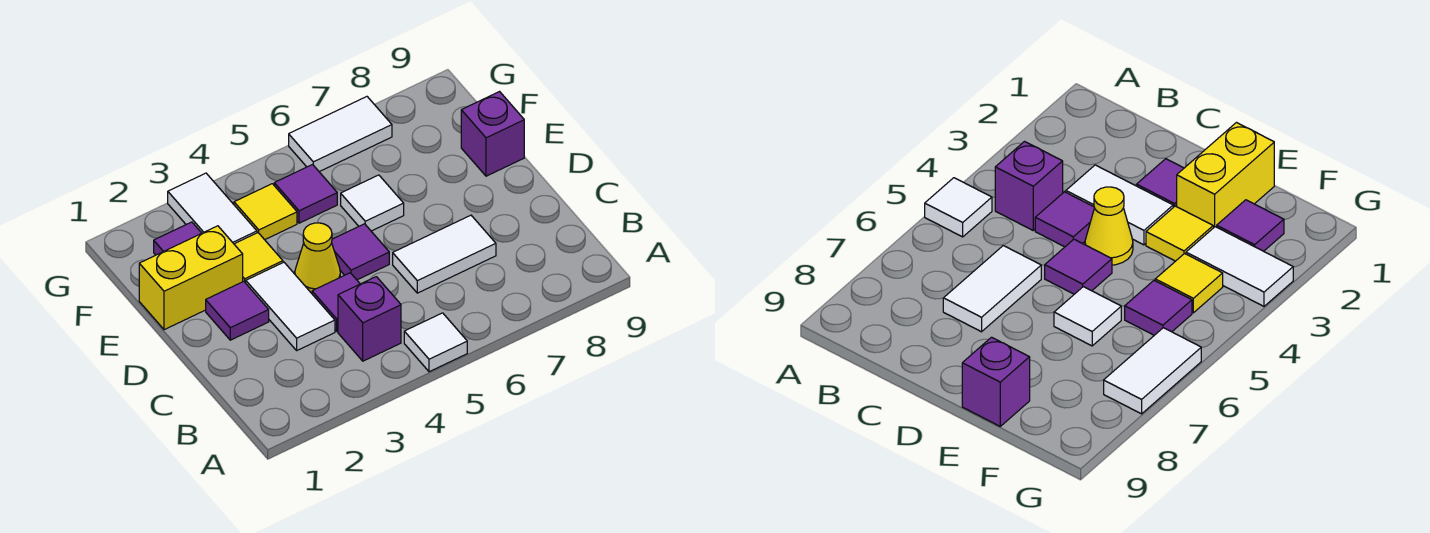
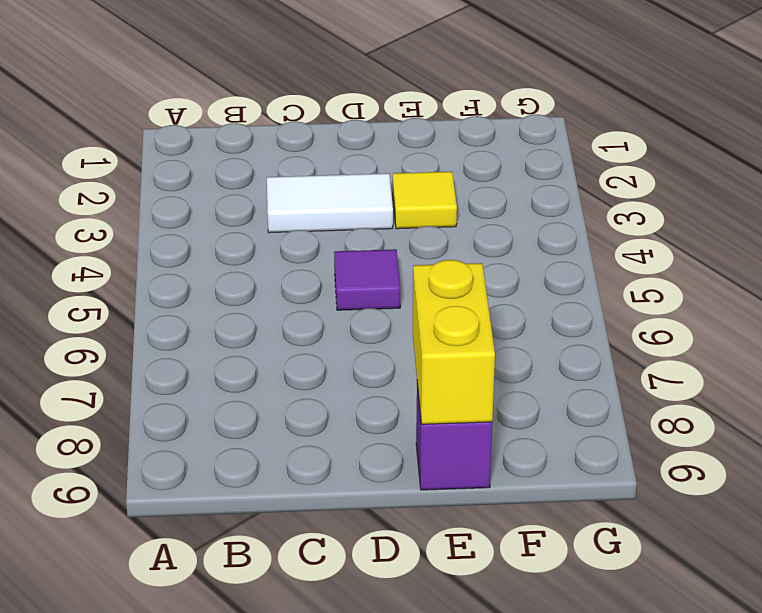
yellow 1x2 brick [413,260,495,424] -> yellow 1x2 brick moved to [139,226,243,330]
none -> white 1x1 tile [404,313,467,372]
none -> purple 1x1 brick [338,277,401,361]
none -> purple 1x1 tile [312,273,360,331]

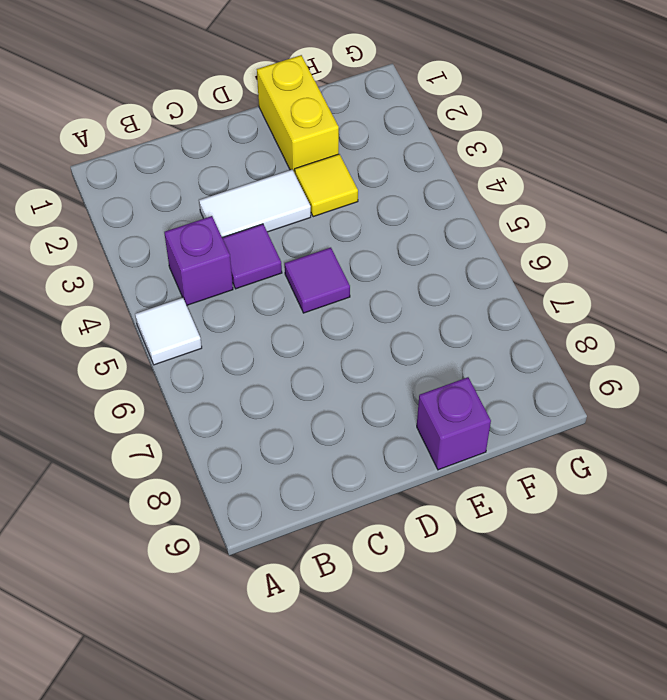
none -> white 1x2 tile [393,215,496,293]
none -> purple 1x1 tile [206,281,269,340]
none -> yellow 1x1 cone [295,223,340,293]

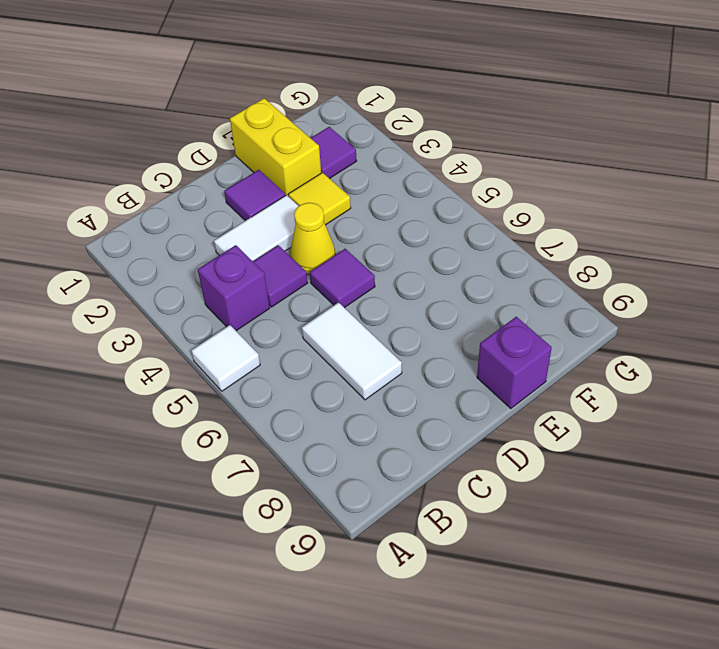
none -> white 1x1 tile [341,175,404,231]
none -> white 1x2 tile [168,173,257,244]
none -> yellow 1x1 tile [234,184,297,240]

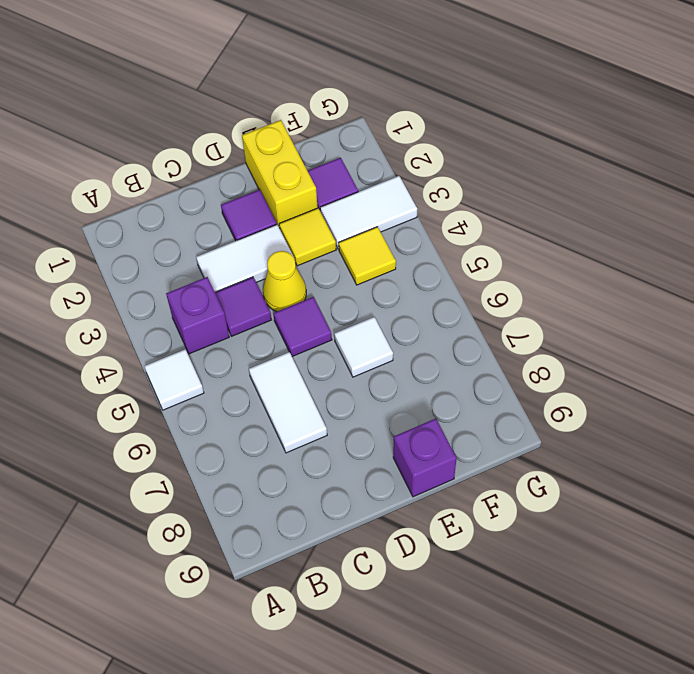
none -> purple 1x1 tile [274,165,337,223]
none -> white 1x2 tile [289,97,392,172]

